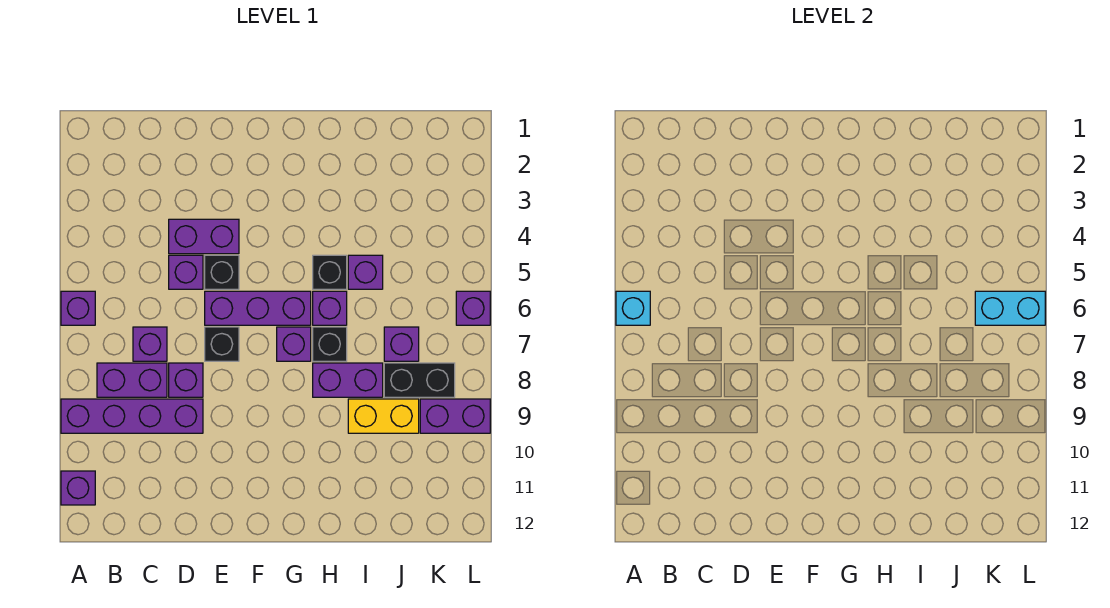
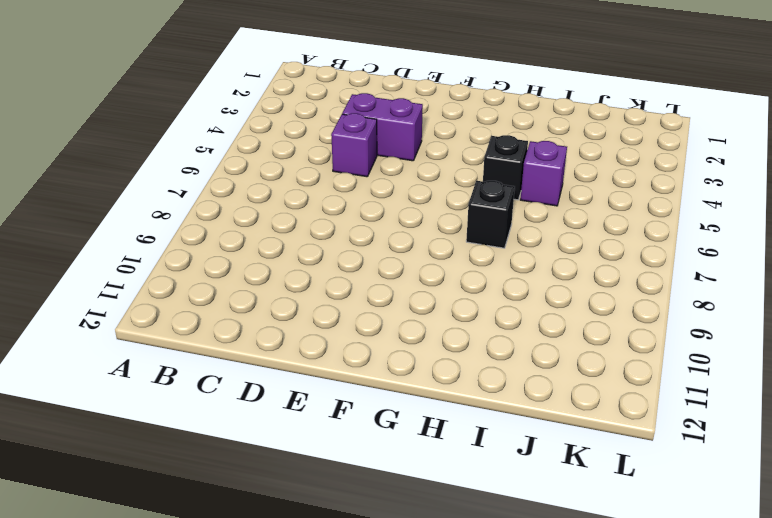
none -> purple 1x1 brick [61,291,95,325]
none -> purple 1x4 brick [61,399,203,433]
none -> purple 1x1 brick [61,471,95,505]

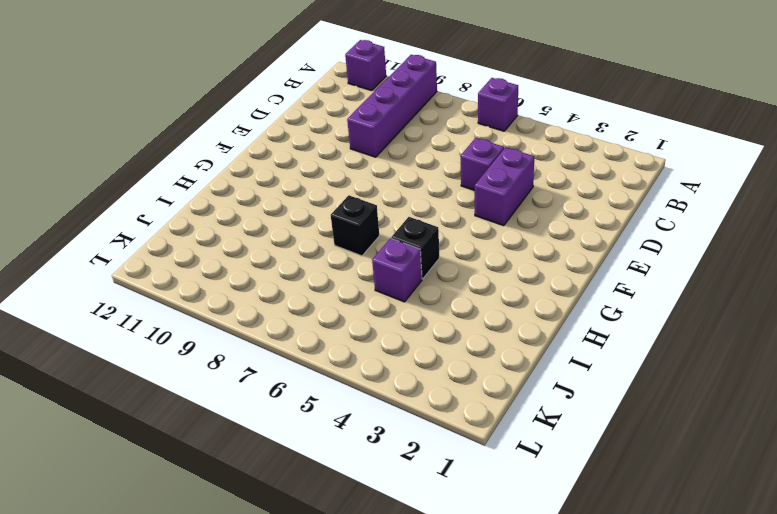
none -> purple 1x2 brick [97,363,167,397]
none -> purple 1x1 brick [133,327,167,361]
none -> purple 1x1 brick [169,363,203,397]

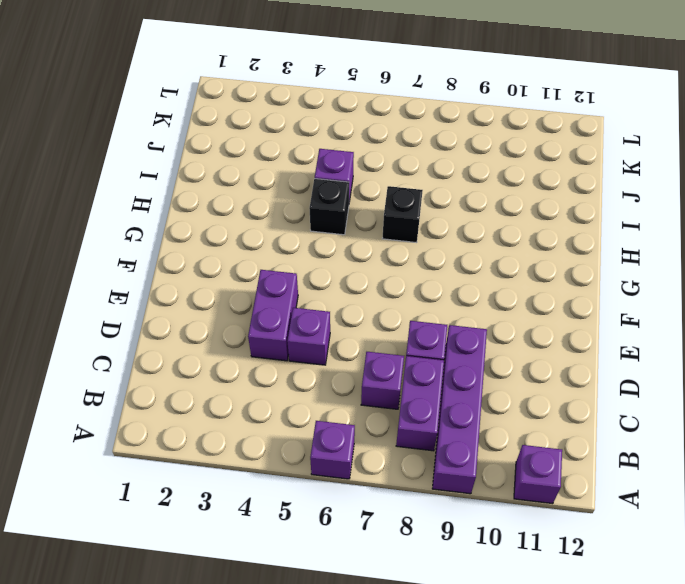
none -> black 1x1 brick [205,255,239,289]
none -> purple 1x3 brick [205,291,311,325]
none -> black 1x1 brick [205,327,239,361]

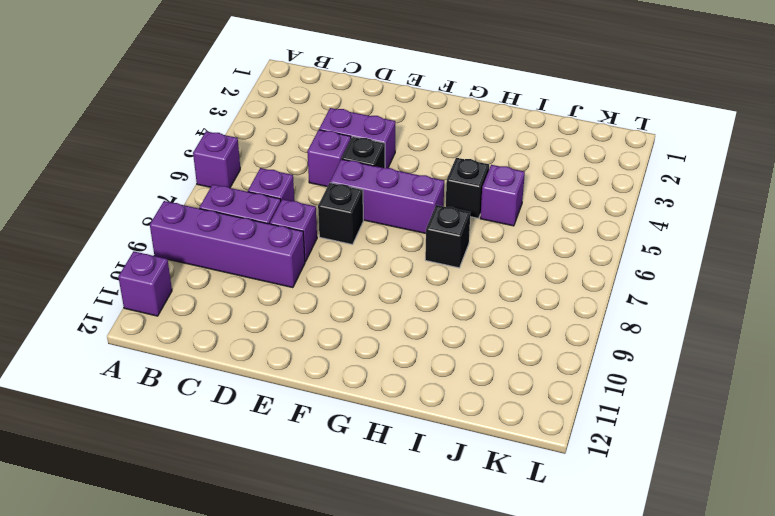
none -> purple 1x1 brick [277,327,311,361]
none -> purple 1x1 brick [313,291,347,325]
none -> purple 1x2 brick [313,363,383,397]

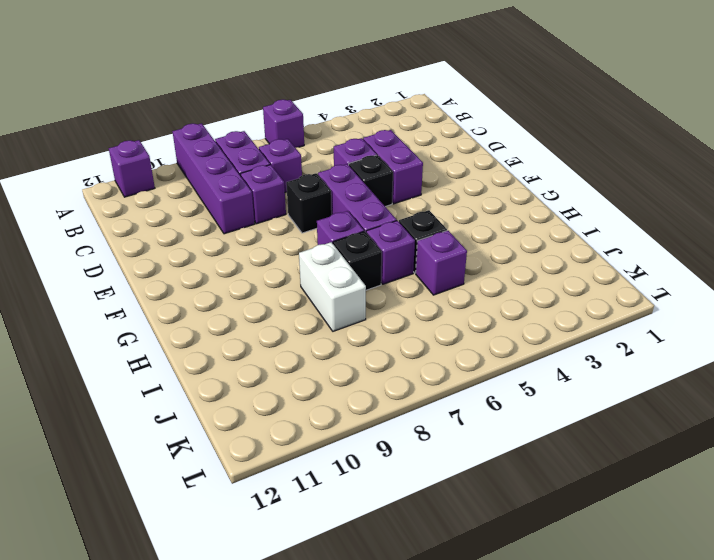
white 1x2 brick [299,242,366,331] -> purple 1x2 brick [313,363,383,397]
none -> yellow 1x2 brick [348,399,419,433]
none -> purple 1x1 brick [384,327,419,361]
none -> black 1x2 brick [384,363,455,397]

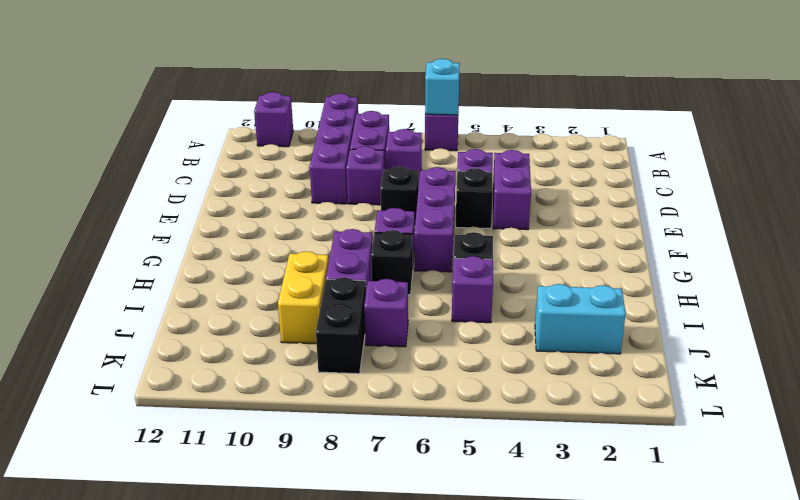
cyan 1x2 brick [535,284,626,354] -> cyan 1x2 brick turned to [975,291,1045,325]
none -> purple 1x1 brick [313,291,347,325]
none -> purple 1x2 brick [420,399,490,433]
none -> purple 1x1 brick [456,291,490,325]

